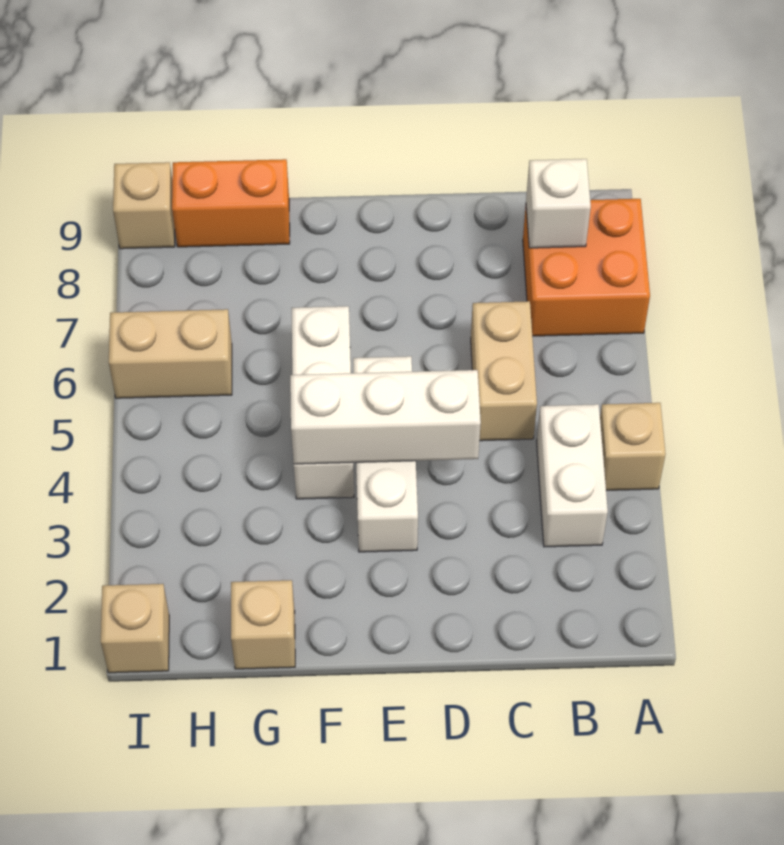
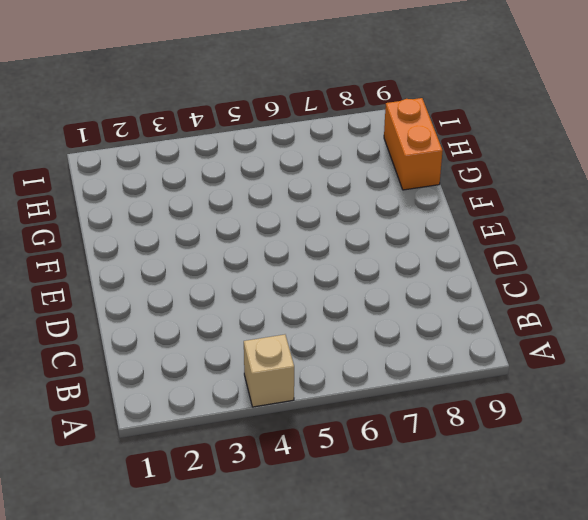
none -> orange 2x2 brick [523,199,650,336]
none -> white 1x2 brick [536,404,608,547]
none -> tan 1x2 brick [471,301,537,441]

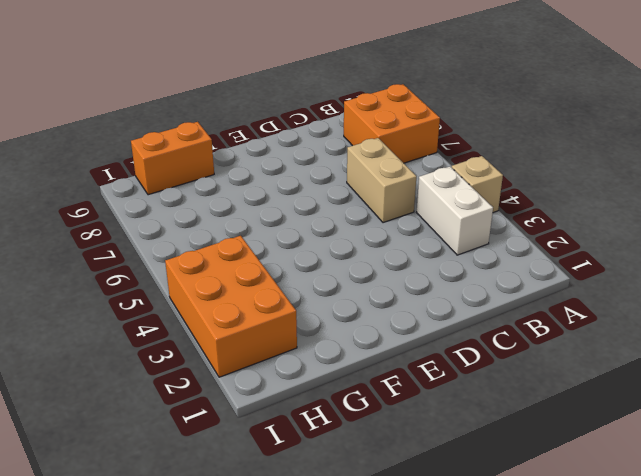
orange 2x3 brick [165,236,297,377] -> none
none -> white 1x3 brick [353,356,418,552]
none -> white 1x3 brick [292,306,354,499]
none -> tan 1x1 brick [231,580,295,669]

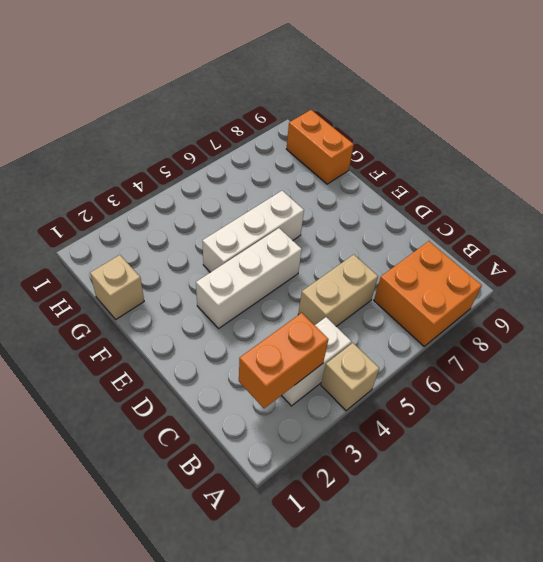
orange 1x2 brick [239,313,329,408] -> none
none -> tan 1x2 brick [109,309,232,398]
none -> tan 1x1 brick [101,584,169,673]
none -> tan 1x1 brick [113,162,175,249]

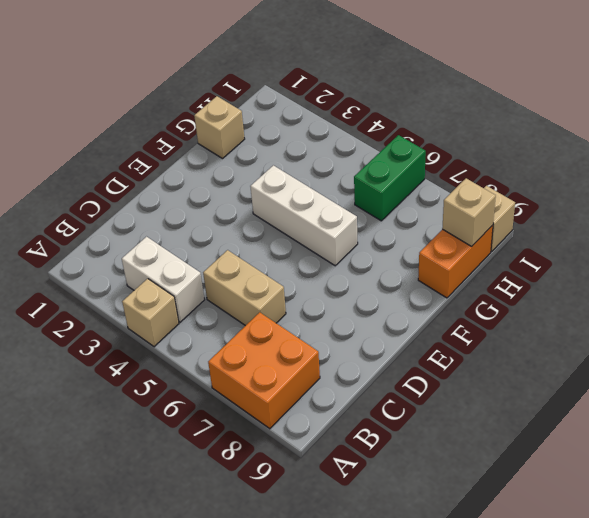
green 1x2 brick [354,135,426,221] -> tan 1x2 brick [109,309,232,398]
tan 1x1 brick [442,178,496,247] -> tan 1x1 brick moved to [101,584,169,673]
none -> white 1x3 brick [353,356,418,552]
none -> white 1x1 brick [526,159,591,248]
none -> white 1x3 brick [290,370,481,464]

